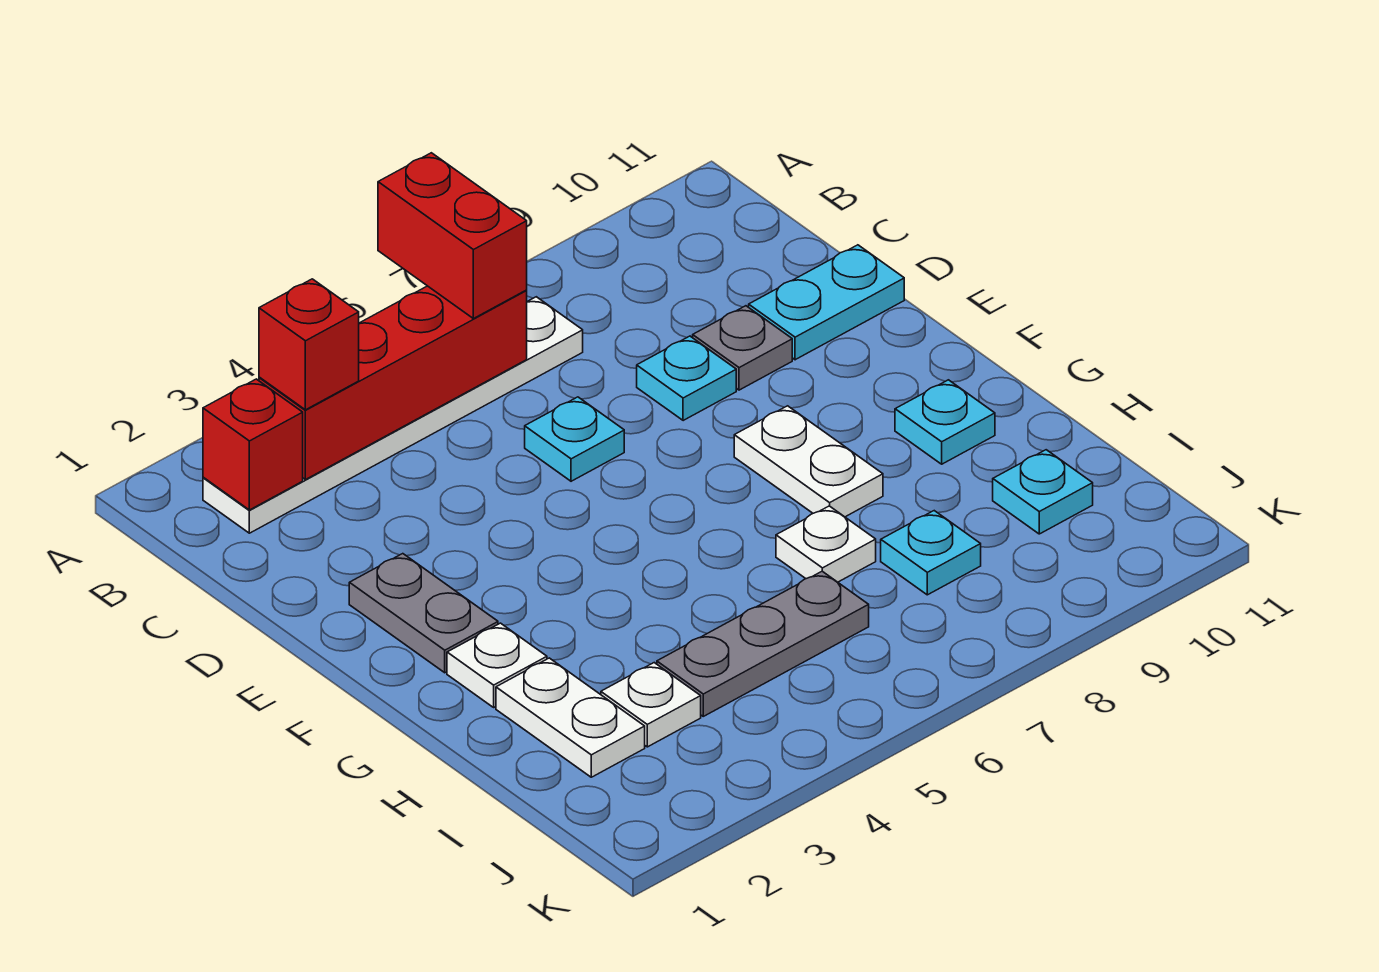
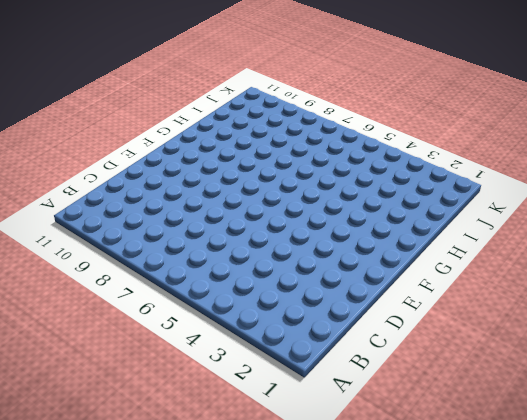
none -> white 1x6 plate [203,297,583,533]
none -> cyan 1x1 plate [525,397,624,481]
none -> cyan 1x1 plate [637,336,736,421]

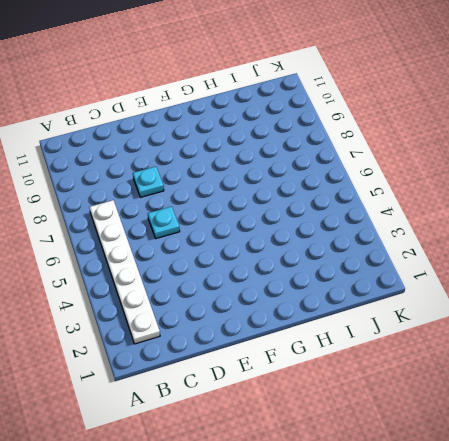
none -> grey 1x1 plate [693,306,792,390]
none -> cyan 1x2 plate [749,245,904,360]
none -> grey 1x2 plate [349,554,498,673]

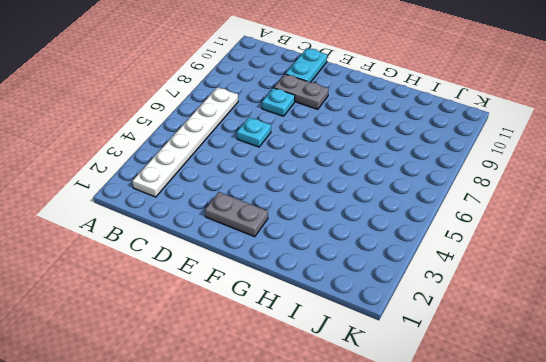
grey 1x2 plate [274,74,329,109] -> grey 1x1 plate [693,306,792,390]
none -> white 1x2 plate [734,406,883,517]
none -> white 1x1 plate [447,623,547,707]
none -> cyan 1x1 plate [895,380,995,464]

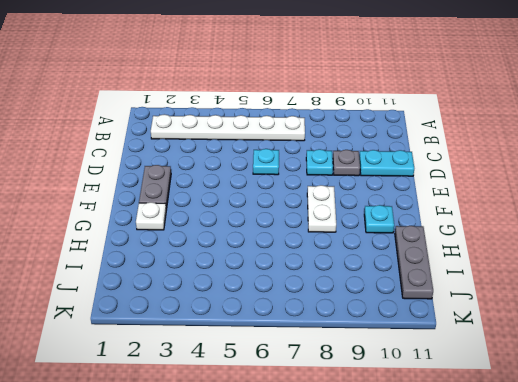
grey 1x3 plate [395,226,433,299] -> grey 1x3 plate turned to [657,571,869,716]
none -> white 1x2 plate [496,658,645,777]
none -> white 1x1 plate [776,506,876,582]
none -> white 1x1 plate [601,663,701,747]

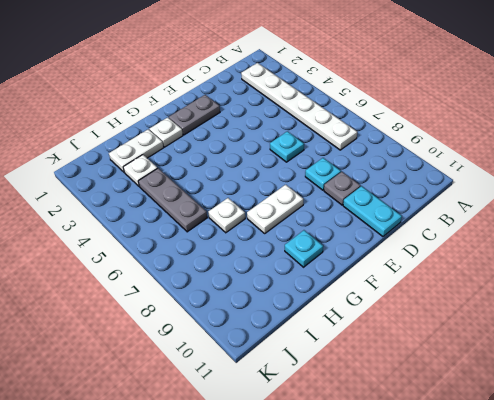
none -> cyan 1x1 plate [881,511,981,595]
none -> cyan 1x1 plate [993,450,1093,534]
none -> red 1x1 brick [203,379,303,510]

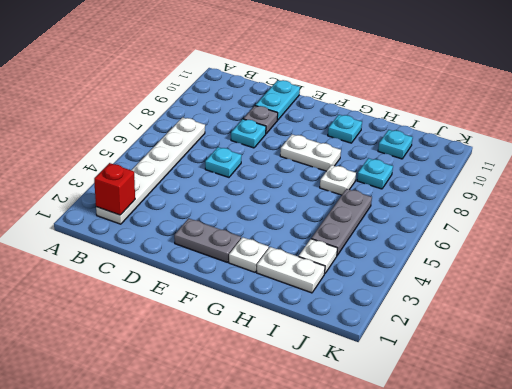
none -> red 1x4 brick [259,286,527,480]
none -> red 1x2 brick [378,153,527,319]
none -> red 1x1 brick [259,279,359,410]

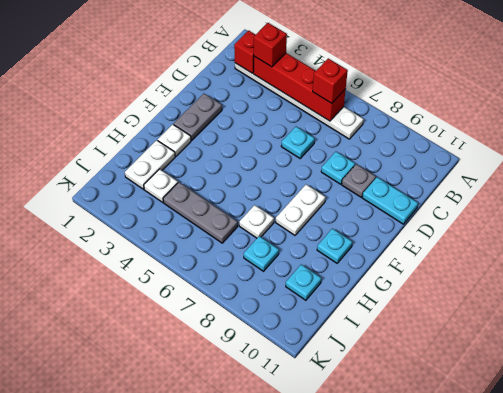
red 1x1 brick [313,58,348,103] -> red 1x2 brick [378,153,527,319]

